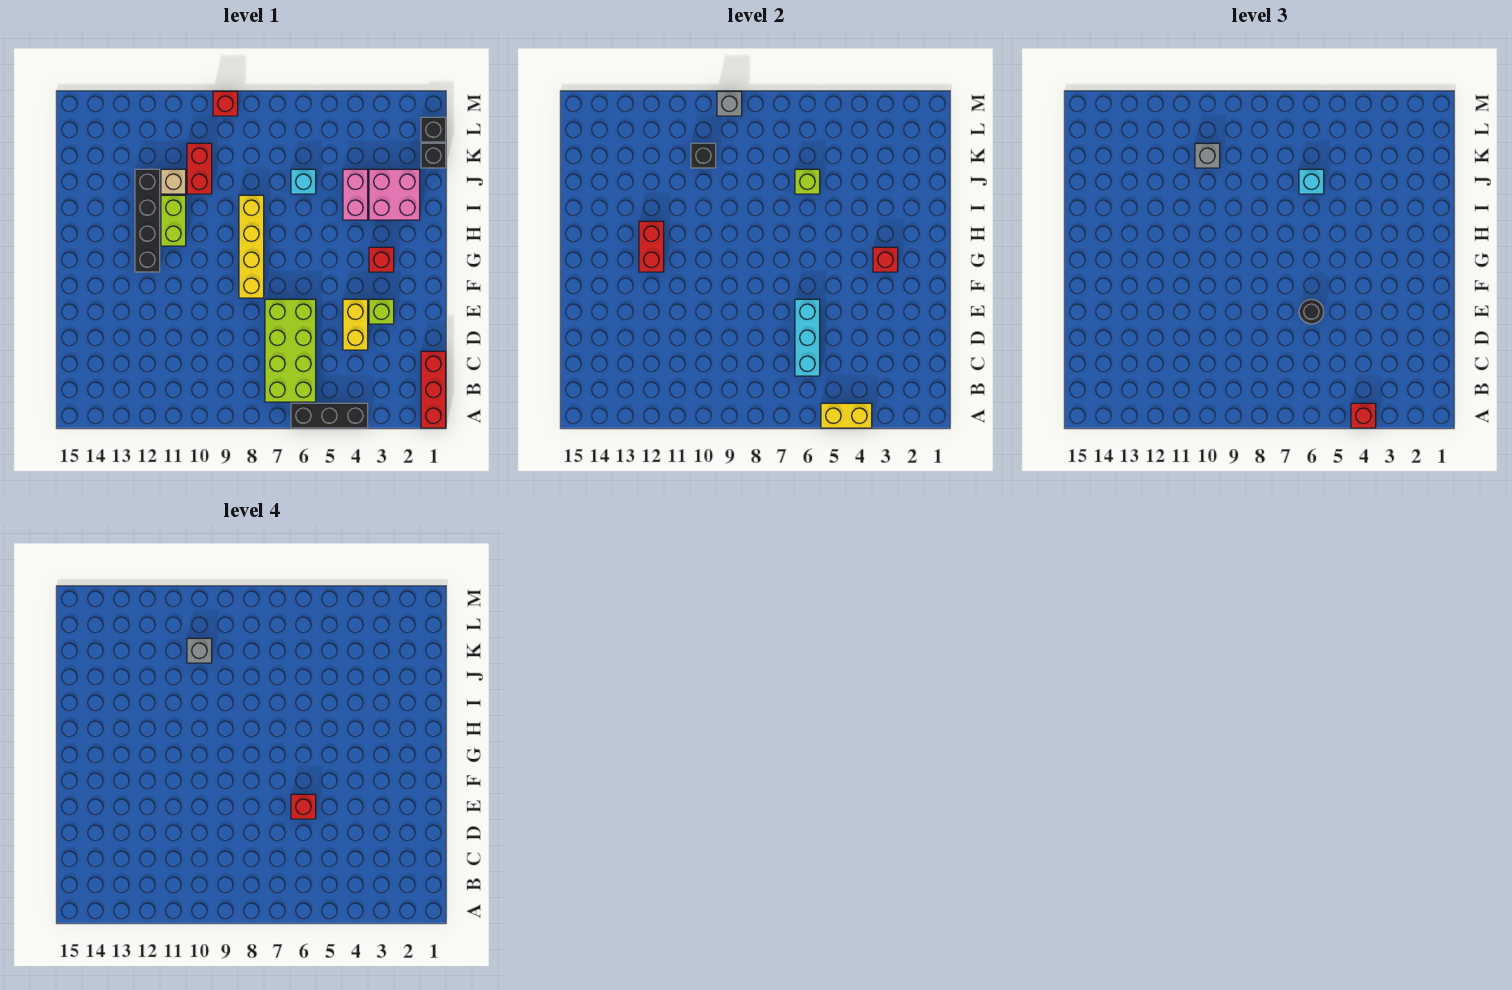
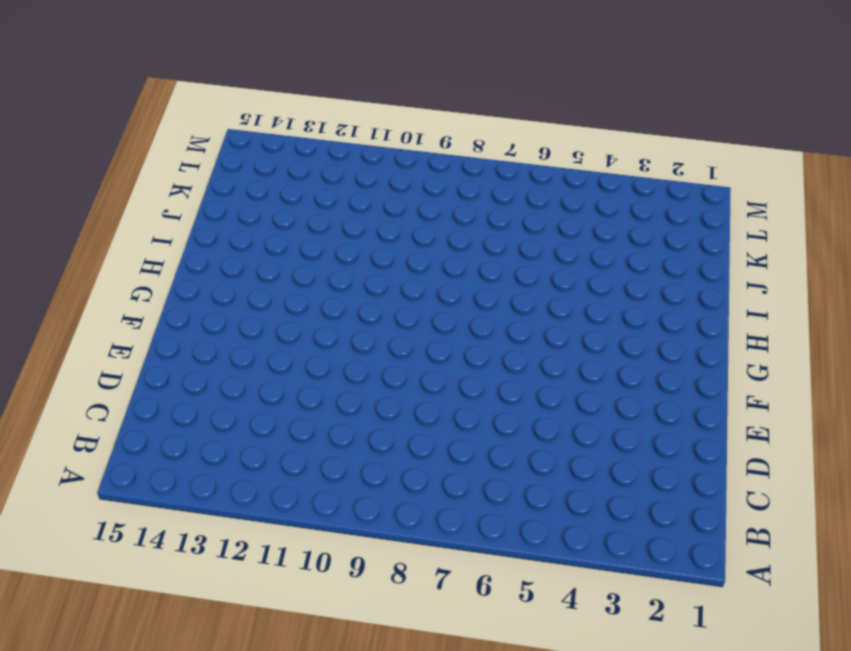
none -> red 1x3 brick [421,351,446,428]
none -> black 1x3 brick [291,403,368,428]
none -> lime 2x4 brick [265,299,316,402]
none -> yellow 1x2 brick [343,299,368,350]

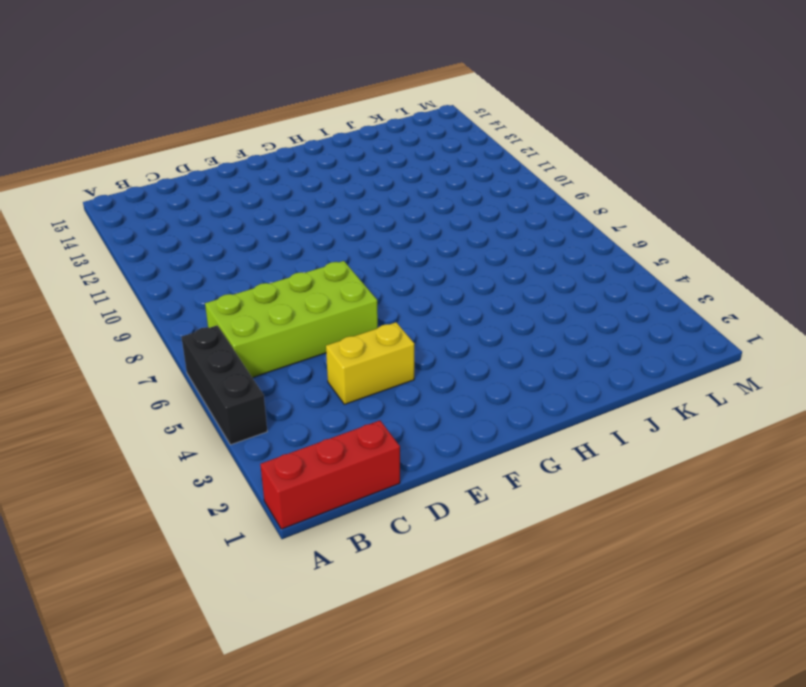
none -> lime 1x1 brick [369,299,394,324]
none -> yellow 1x4 brick [239,195,264,298]
none -> red 1x1 brick [369,247,394,272]
none -> black 1x4 brick [135,169,160,272]

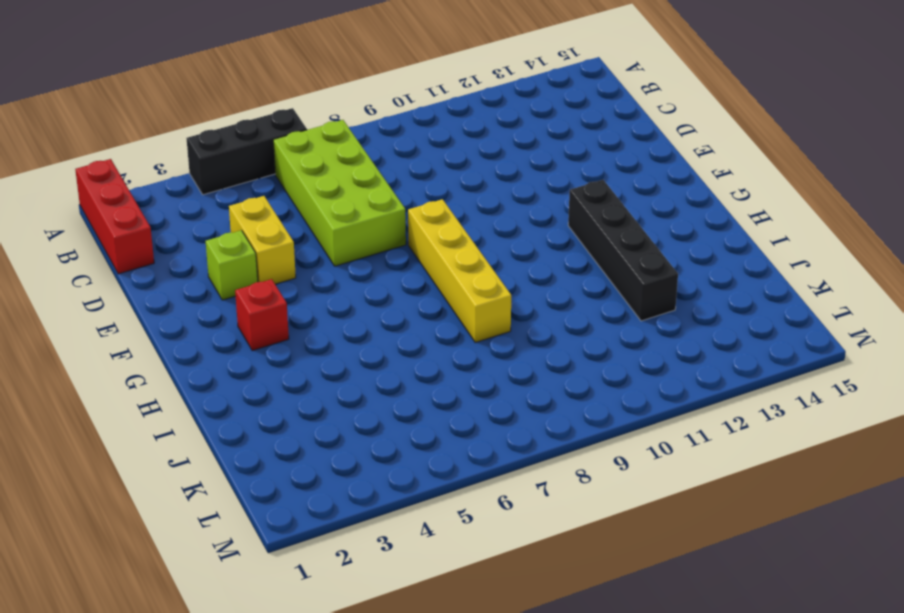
none -> lime 1x2 brick [161,195,186,246]
none -> pink 2x2 brick [369,169,420,220]
none -> pink 1x2 brick [343,169,368,220]
none -> cyan 1x1 brick [291,169,316,194]

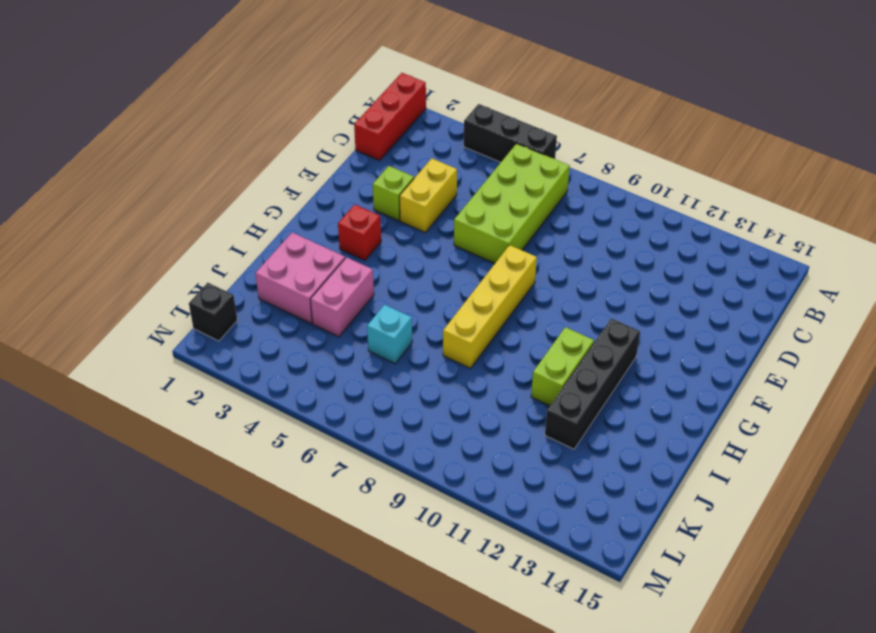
none -> red 1x2 brick [187,143,212,194]
none -> tan 1x1 brick [161,169,186,194]
none -> black 1x1 brick [421,143,446,168]
none -> red 1x1 brick [213,91,238,116]

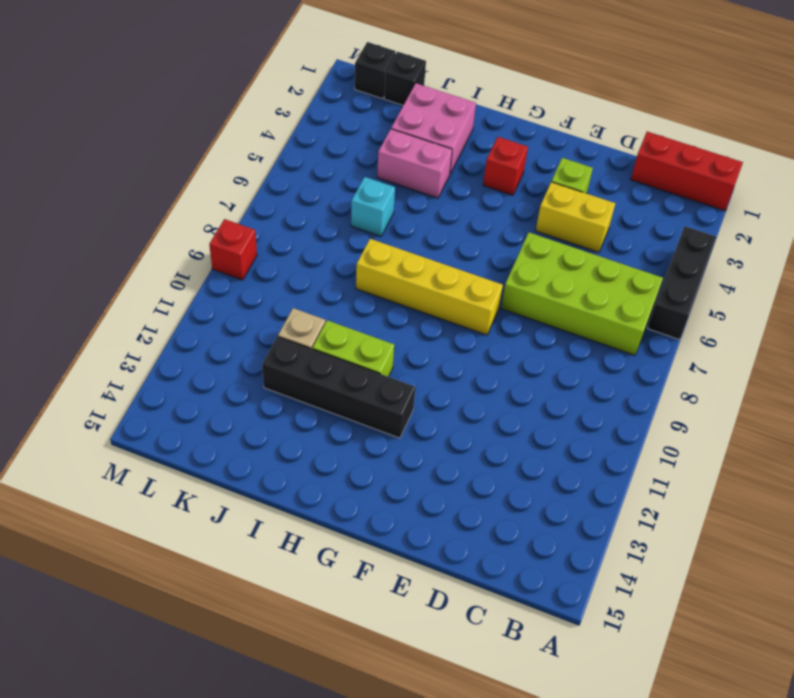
none -> red 1x2 brick [187,143,212,194]
none -> yellow 1x2 brick [821,403,872,428]
none -> cyan 1x3 brick [795,299,820,376]
none -> red 1x1 brick [873,247,898,272]

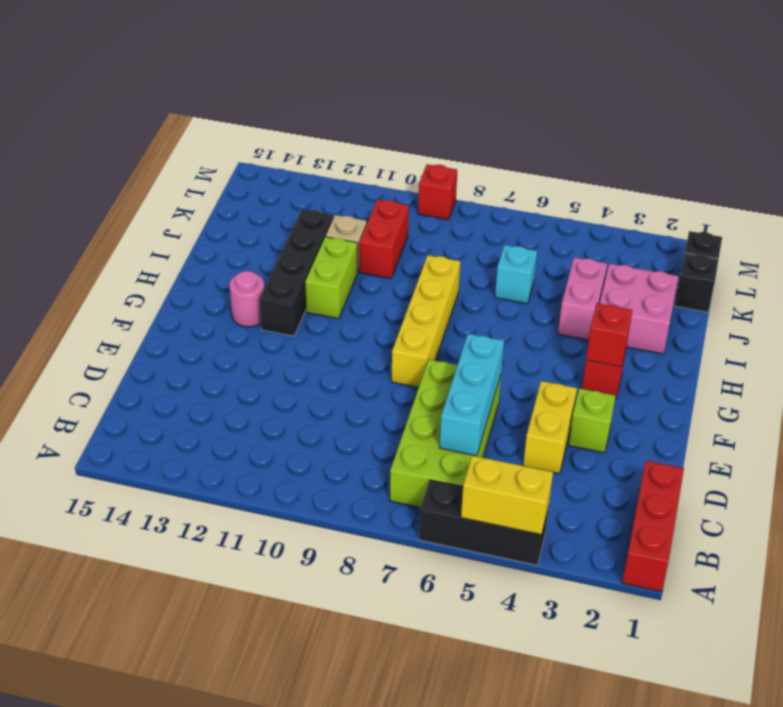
pink 1x1 round brick [229,271,264,327] -> none
none -> red 1x2 brick [639,221,664,272]
none -> lime 1x1 brick [795,169,820,194]
none -> black 1x1 brick [691,143,716,168]
none -> grey 1x1 brick [717,91,742,116]

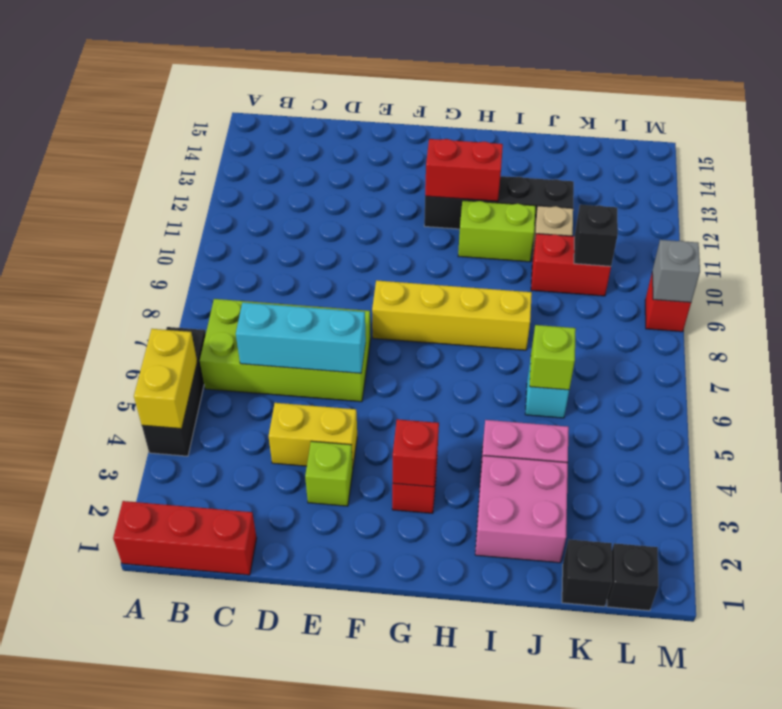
none -> red 1x1 brick [1351,403,1376,428]
none -> black 1x1 round brick [1299,299,1324,324]
none -> cyan 1x1 brick [1299,169,1324,194]
none -> grey 1x1 brick [1195,143,1220,168]

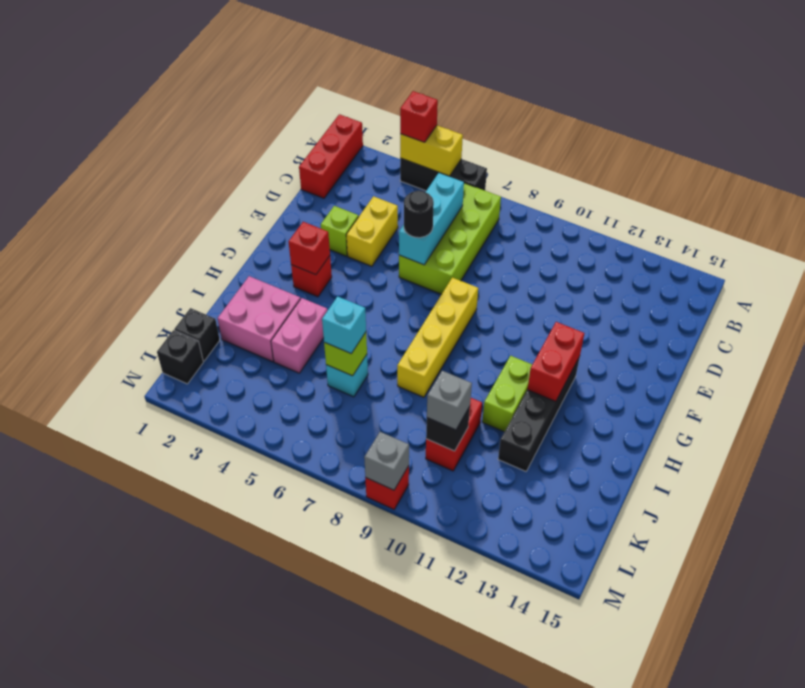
none -> tan 1x1 brick [161,169,186,194]
none -> red 1x1 brick [291,794,316,819]
none -> grey 1x1 brick [187,638,212,663]

